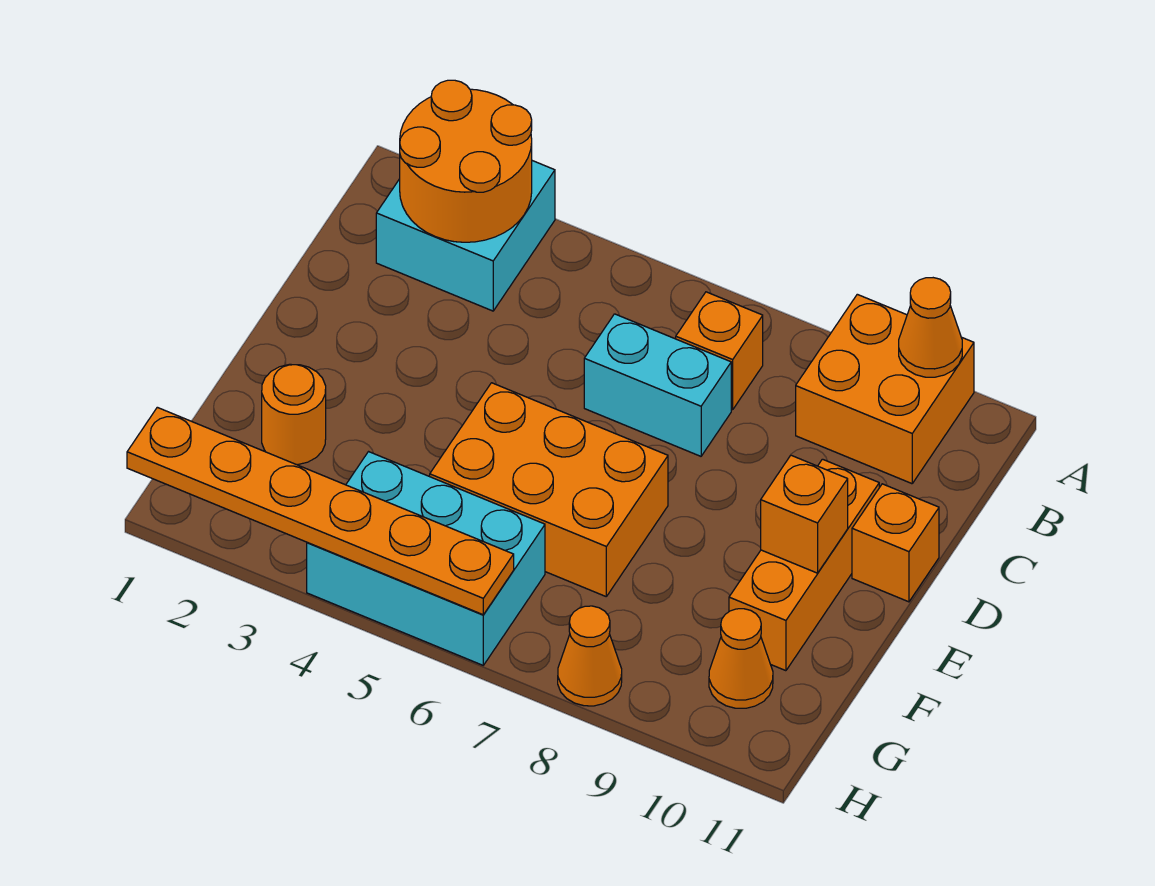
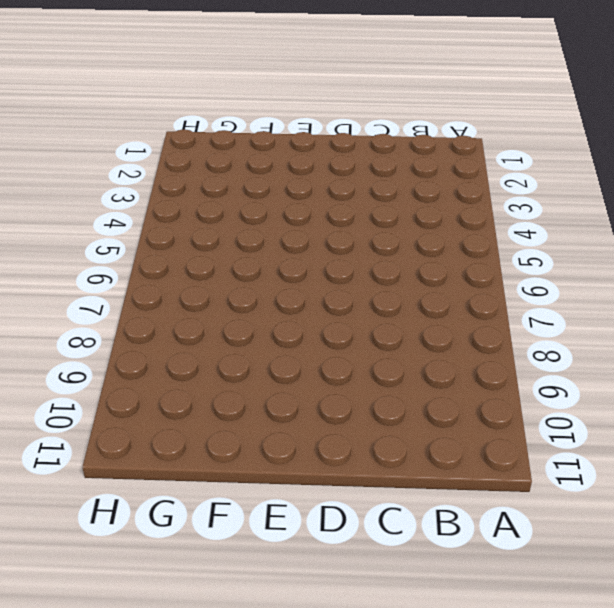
none -> cyan 2x2 brick [376,161,555,311]
none -> orange 2x2 brick [796,294,974,484]
none -> orange 1x1 brick [676,292,763,410]

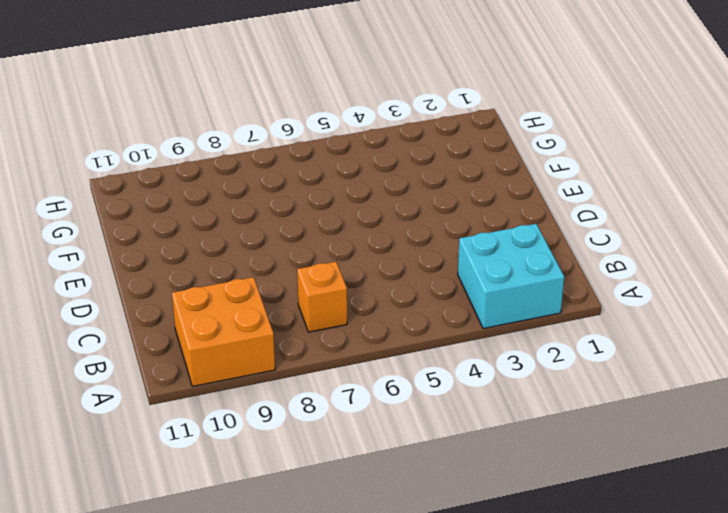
none -> cyan 1x2 brick [584,314,731,456]
none -> orange 1x3 brick [729,459,879,671]
none -> orange 1x1 brick [852,484,939,602]

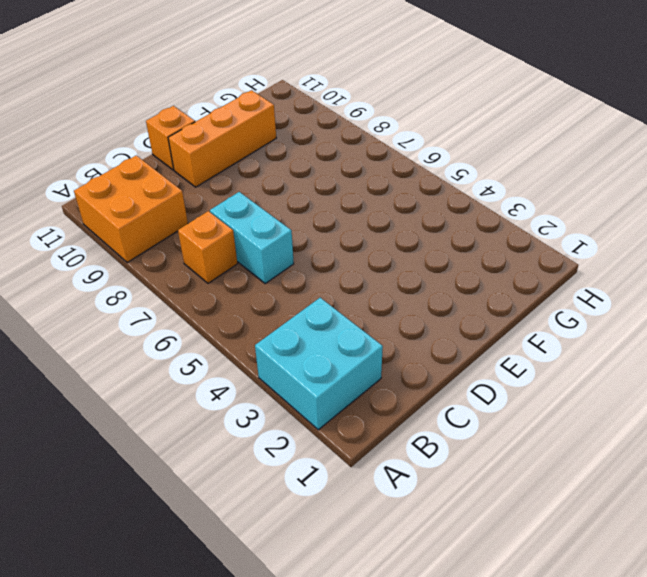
none -> orange 2x3 brick [430,383,668,596]
none -> orange 1x1 round brick [262,364,326,465]
none -> cyan 2x3 brick [307,452,545,665]

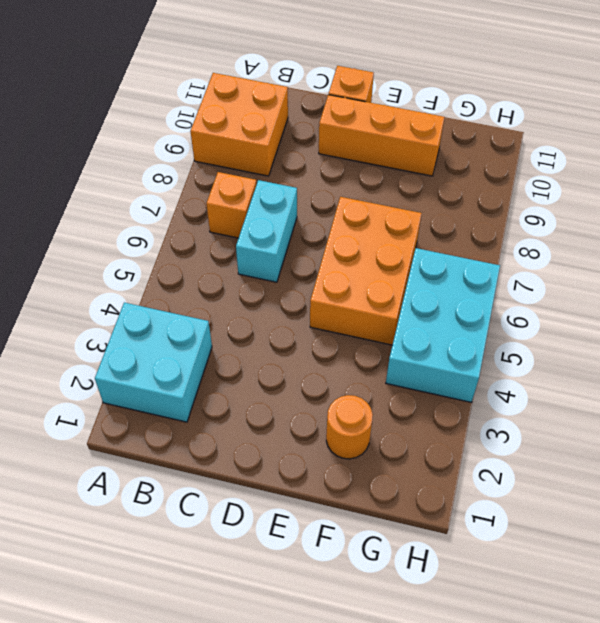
none -> orange 1x1 cone [709,609,773,708]
none -> orange 1x1 cone [558,606,622,706]
none -> orange 2x2 round brick [400,80,532,242]

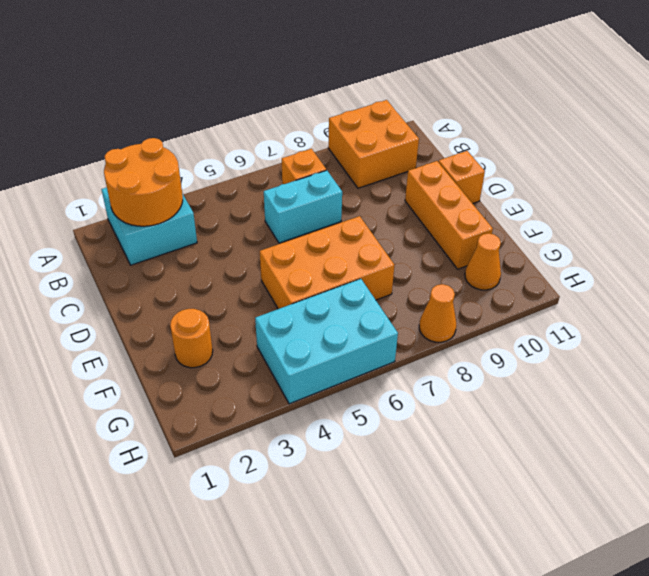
none -> orange 1x1 cone [899,278,962,377]
none -> orange 1x1 brick [761,455,848,573]
none -> orange 1x6 plate [127,407,514,615]

